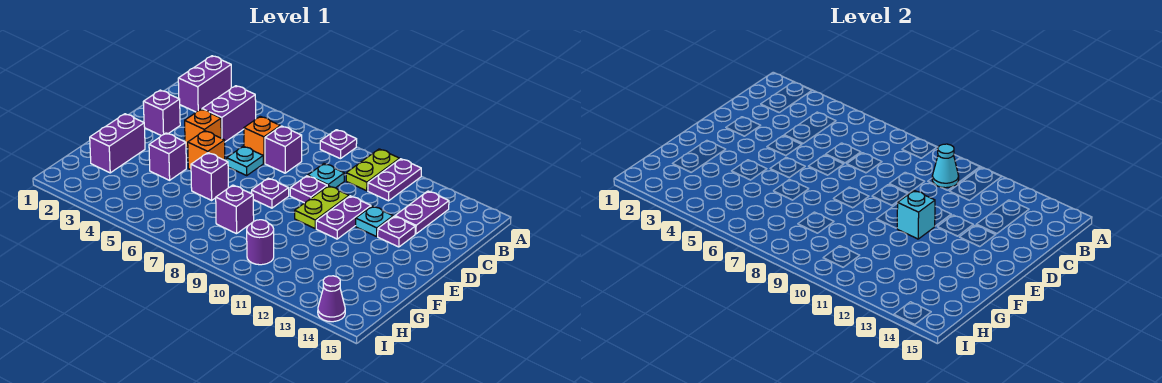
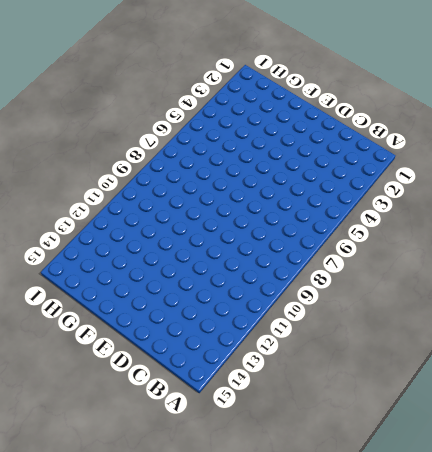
none -> purple 1x2 brick [178,56,231,112]
none -> purple 1x1 plate [320,130,357,159]
none -> lime 1x2 plate [346,149,400,191]

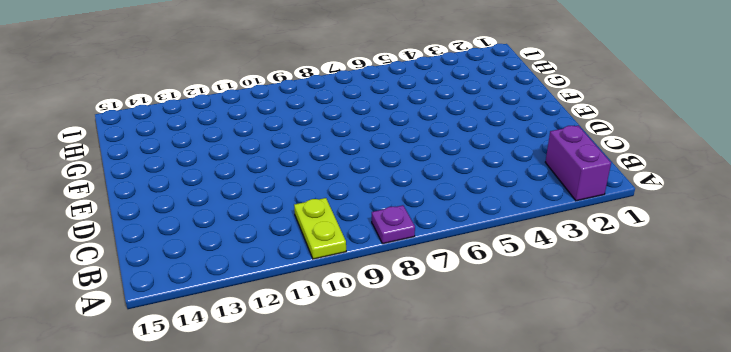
none -> purple 1x2 plate [368,159,421,201]
none -> purple 1x2 brick [202,86,256,142]
none -> purple 1x2 plate [395,191,449,234]

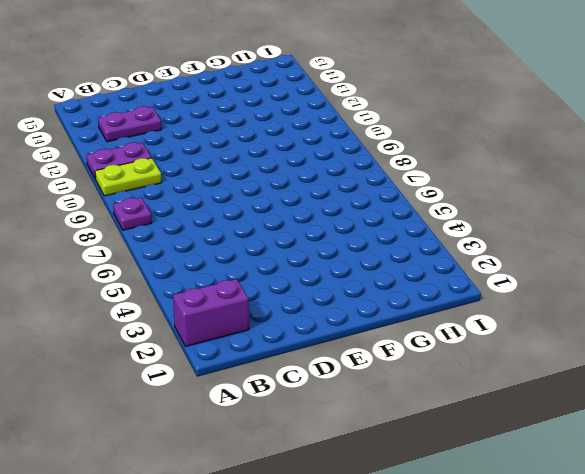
none -> purple 1x2 brick [202,86,256,142]
none -> orange 1x1 brick [244,116,280,163]
none -> purple 1x1 brick [265,126,302,173]

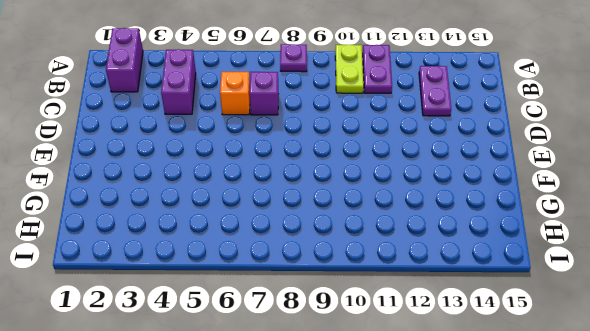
none -> cyan 1x1 plate [308,164,344,188]
none -> purple 1x1 brick [143,90,180,135]
none -> orange 1x1 brick [185,109,221,148]

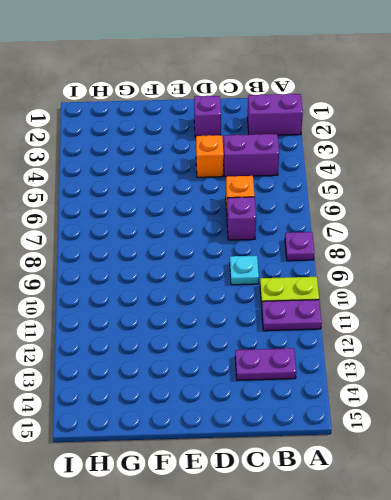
none -> cyan 1x1 plate [227,146,263,175]
none -> purple 1x1 plate [290,176,327,203]
none -> lime 1x2 plate [295,186,349,228]

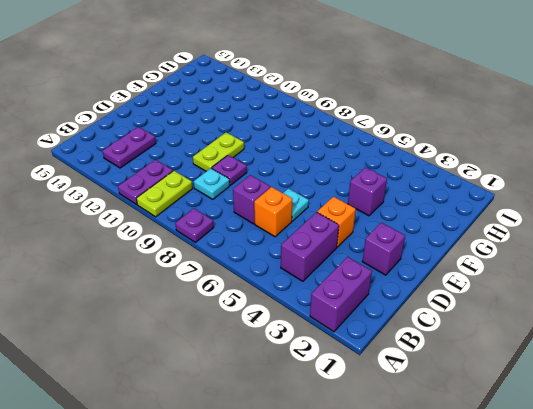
none -> purple 1x2 plate [316,196,371,239]
none -> cyan 1x1 plate [356,206,393,236]
none -> purple 1x1 plate [378,216,415,247]

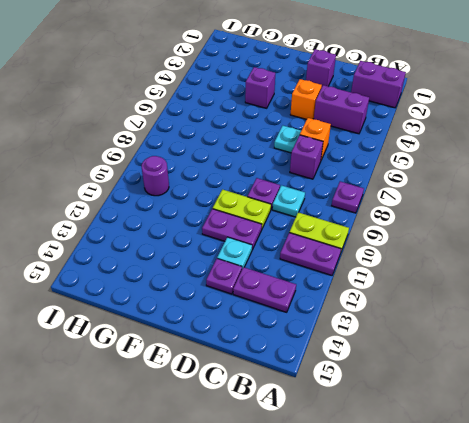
none -> orange 1x1 brick [188,131,225,170]
none -> purple 1x1 plate [252,178,289,208]
none -> purple 1x2 brick [90,114,145,173]

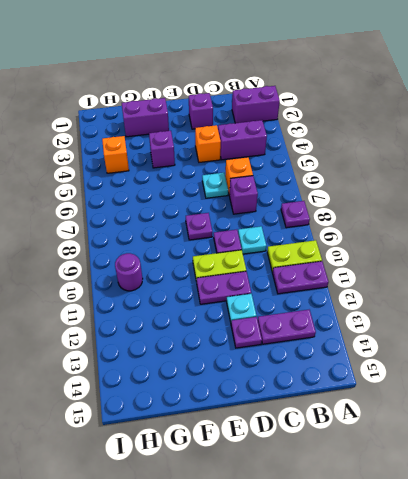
orange 1x1 brick [102,136,129,173] -> orange 1x1 brick moved to [188,131,225,170]
none -> purple 1x1 brick [191,153,228,200]
none -> purple 1x1 brick [216,185,254,234]
none -> purple 1x1 cone [318,276,345,322]

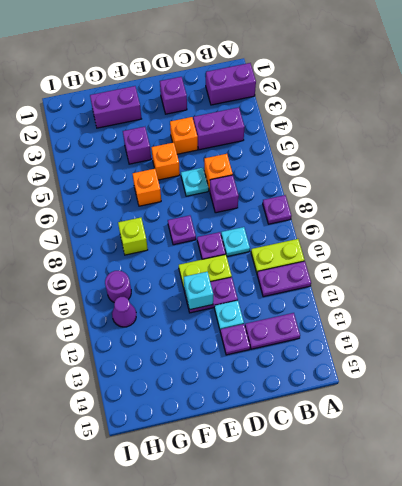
orange 1x1 brick [133,169,161,206] -> purple 1x1 brick [191,153,228,200]
lime 1x1 brick [118,218,148,255] -> purple 1x1 brick [216,185,254,234]
purple 1x1 cone [112,297,136,327] -> purple 1x1 cone moved to [318,276,345,322]
none -> cyan 1x1 cone [932,144,959,188]

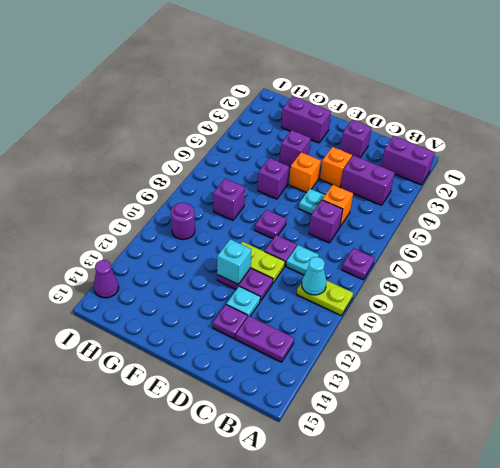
none -> purple 1x2 plate [368,159,421,201]

